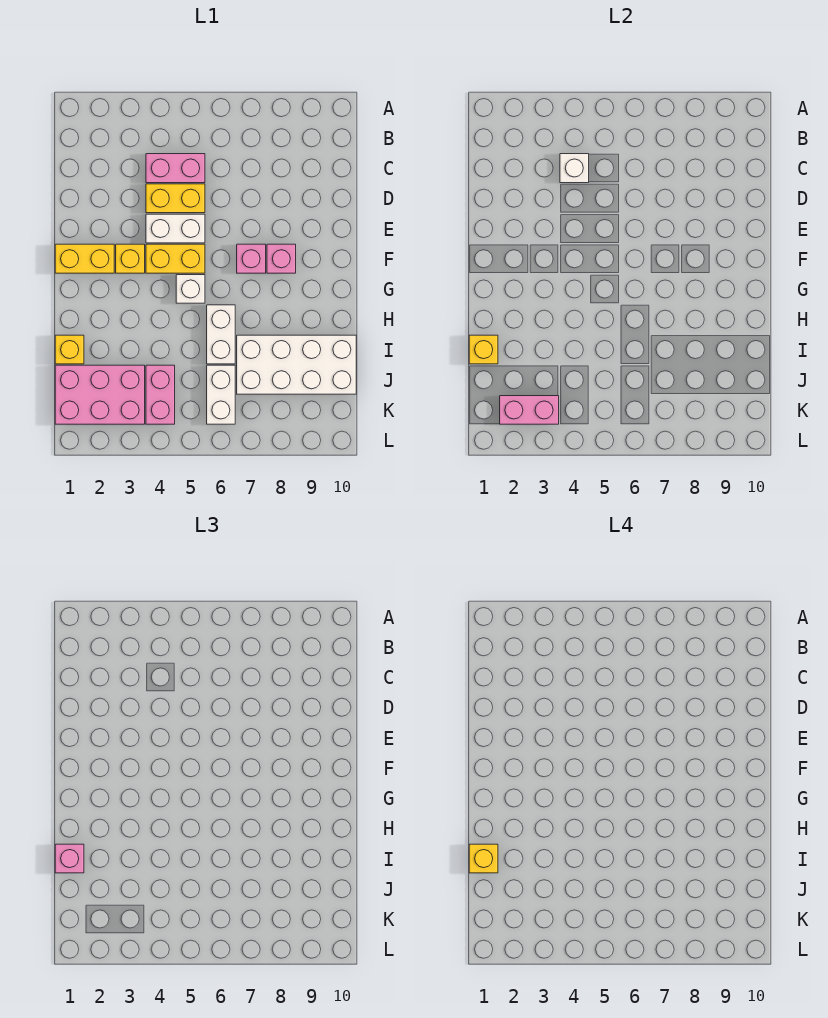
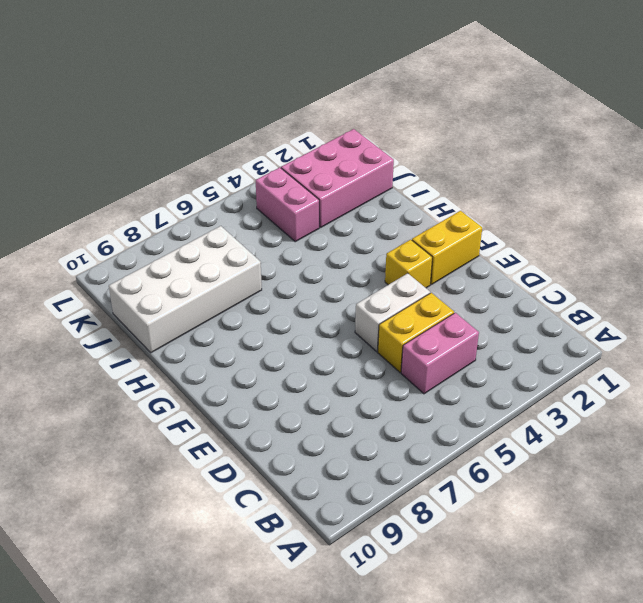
none -> yellow 1x2 brick [146,244,205,273]
none -> pink 1x1 brick [237,244,266,273]
none -> pink 1x1 brick [267,244,296,273]

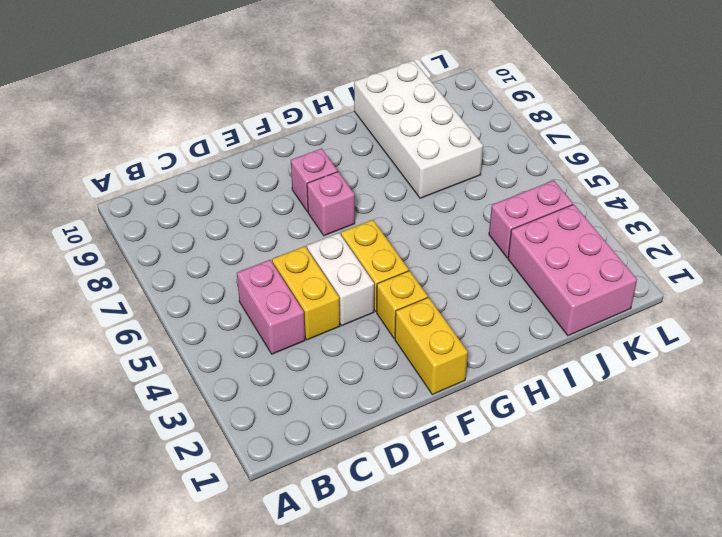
none -> white 1x1 brick [176,275,205,303]
none -> white 1x2 brick [207,305,235,364]
none -> yellow 1x1 brick [55,335,84,364]

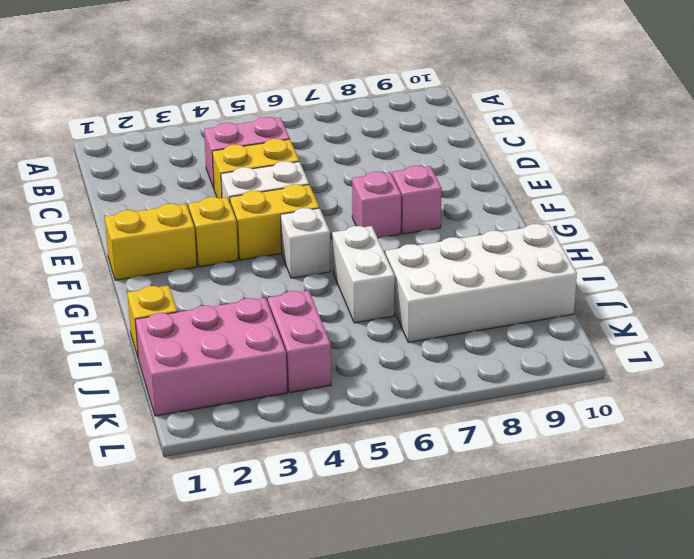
none -> white 1x2 brick [207,365,235,424]
none -> white 1x1 brick [560,154,589,183]
none -> yellow 1x1 brick [469,335,498,364]

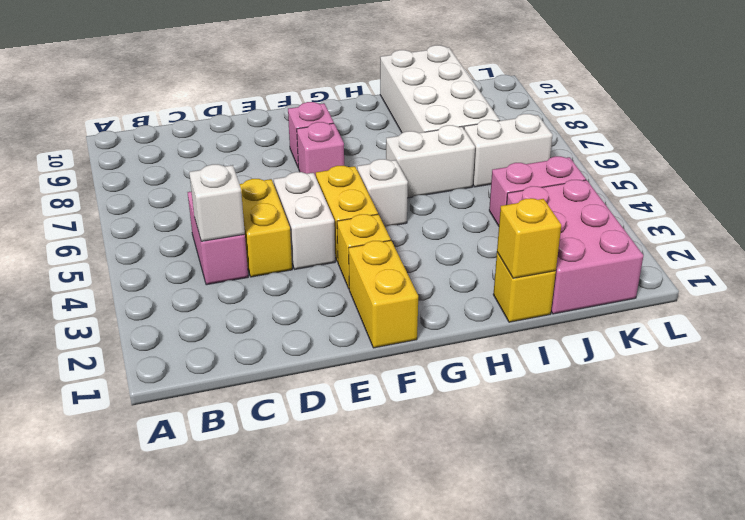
none -> pink 1x2 brick [500,396,559,424]
none -> pink 1x1 brick [55,844,84,873]
none -> yellow 1x1 brick [469,844,498,873]

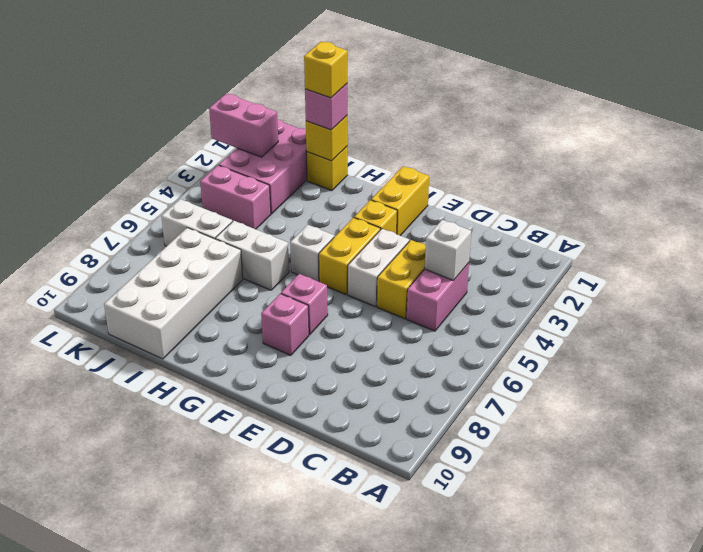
pink 1x2 brick [209,94,278,157] -> pink 1x2 brick turned to [500,396,559,424]

